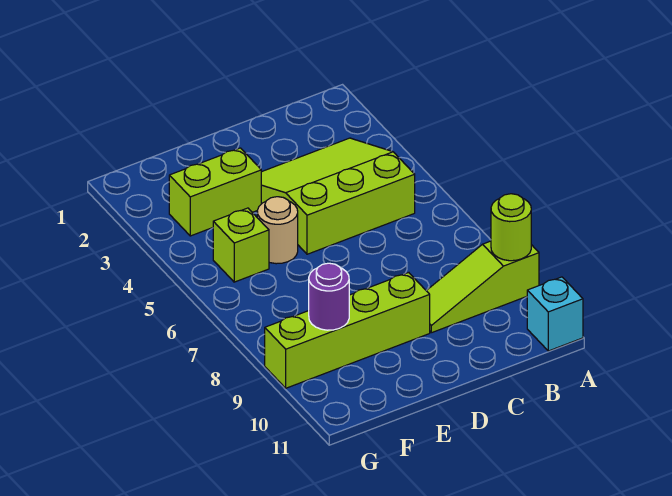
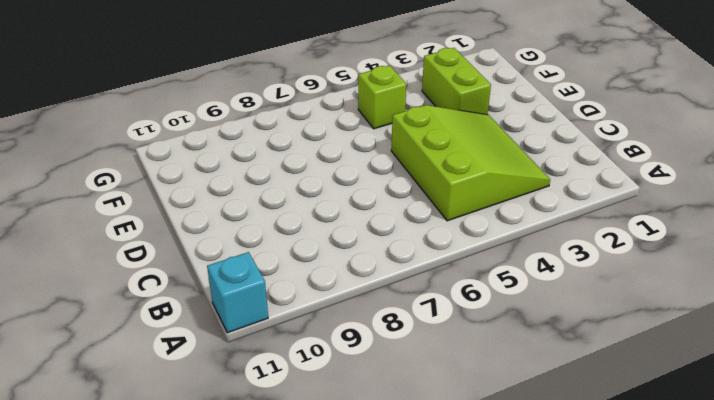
none -> lime 1x3 slope [426,241,539,333]
none -> lime 1x4 brick [265,273,430,388]

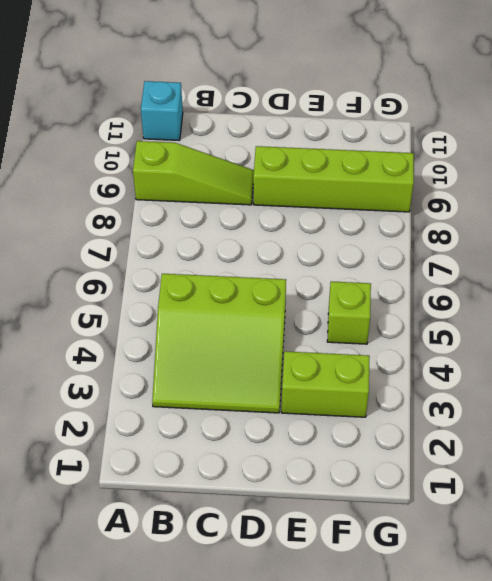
none -> tan 1x1 round brick [257,197,298,264]
none -> lime 1x1 round brick [491,194,531,261]

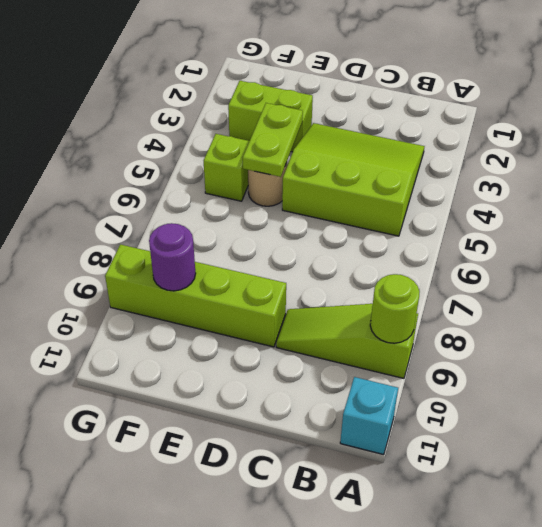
lime 1x2 plate [243,103,303,177] -> none

